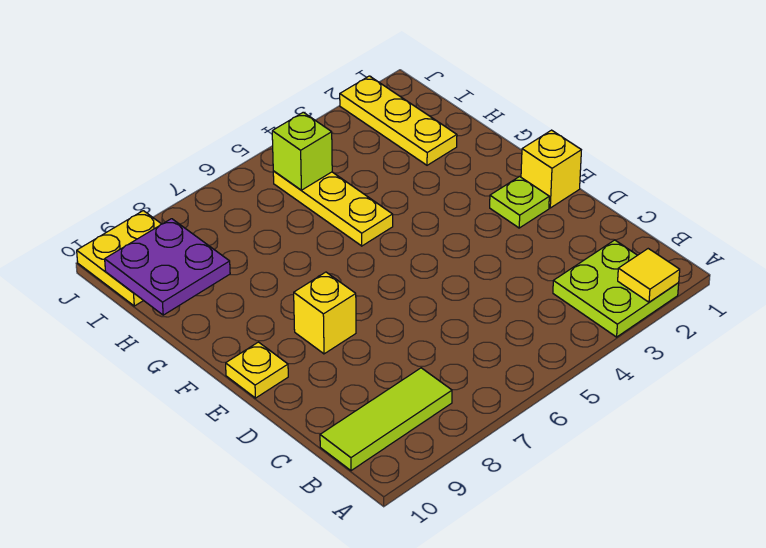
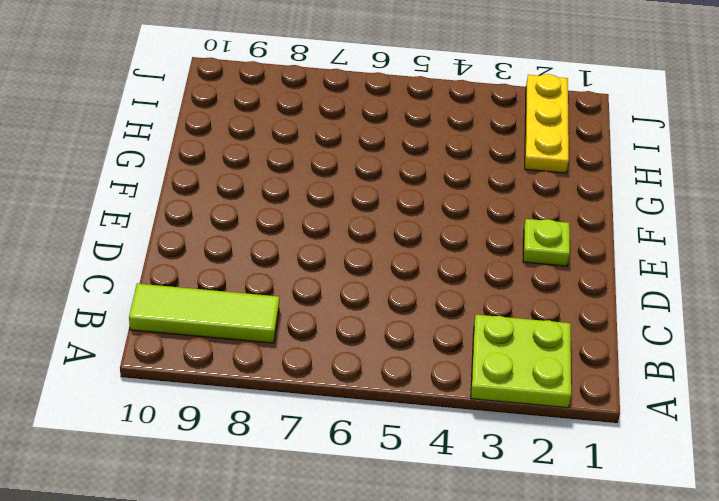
none -> yellow 1x1 brick [521,130,581,208]
none -> yellow 1x1 brick [294,272,356,354]
none -> yellow 1x1 plate [226,342,288,398]

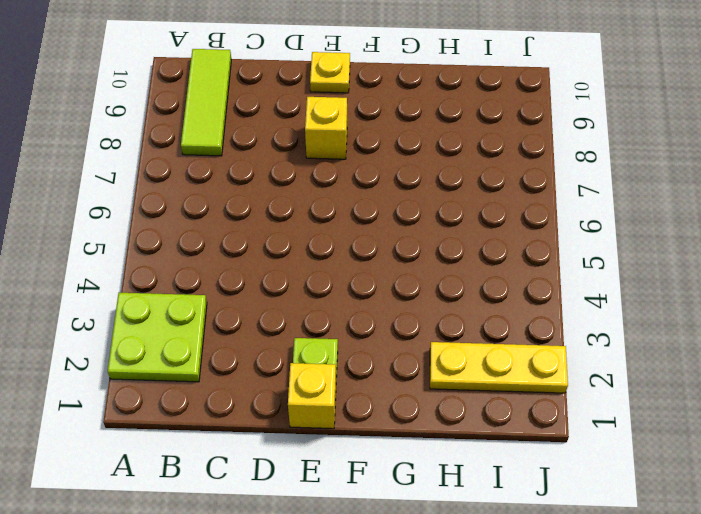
none -> yellow 1x3 plate [273,171,393,246]
none -> yellow 2x2 plate [77,211,161,306]
none -> yellow 1x1 tile [618,249,680,302]

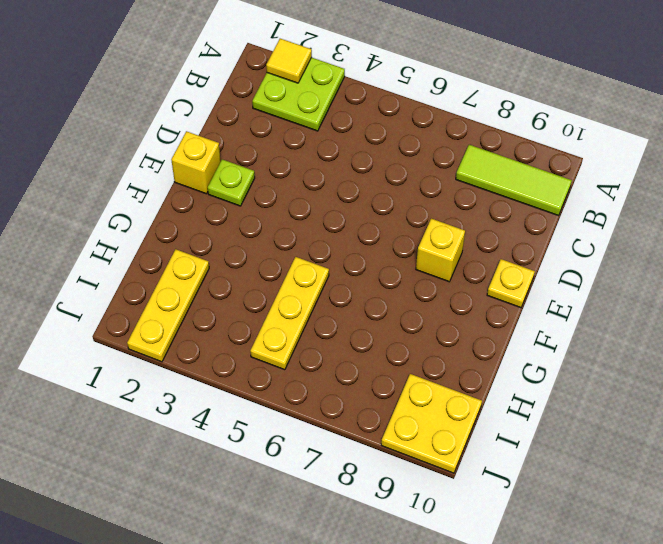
none -> purple 2x2 plate [105,219,230,315]
none -> lime 1x1 brick [272,112,332,190]

